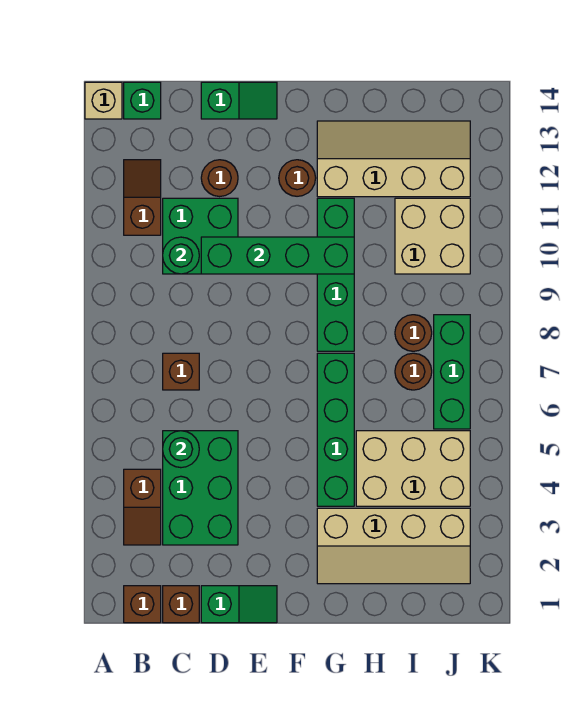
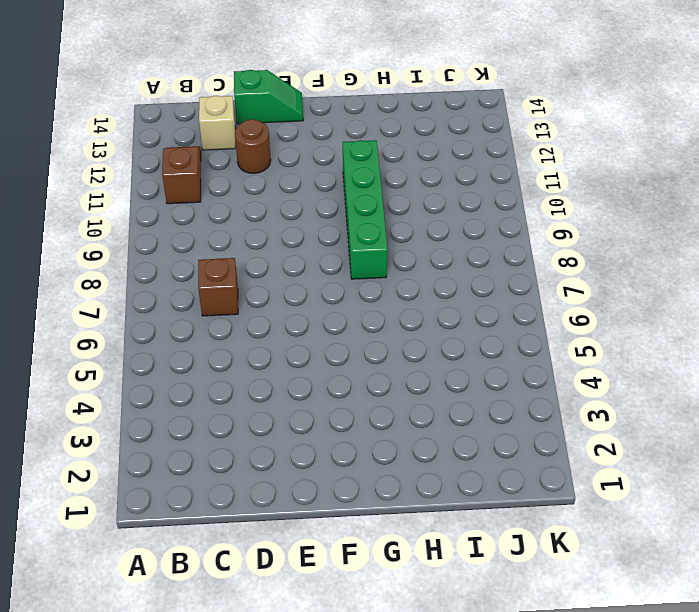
tan 1x1 brick [199,96,236,150] -> tan 1x1 brick moved to [85,82,122,119]
none -> brown 1x1 brick [124,586,161,623]
none -> brown 1x2 slope [124,469,161,545]
none -> green 1x1 brick [124,82,161,119]

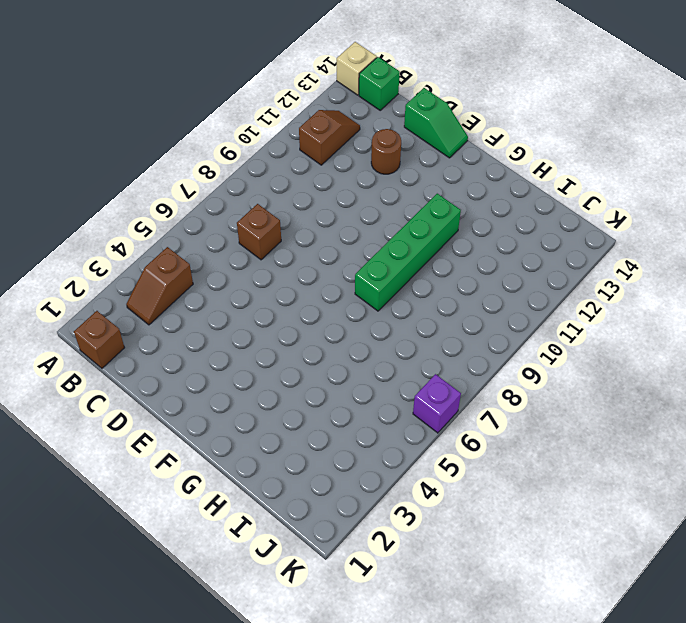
purple 1x1 brick [413,374,461,433] -> none
none -> brown 1x1 brick [163,586,199,623]
none -> green 2x3 brick [163,431,238,545]
none -> green 2x2 brick [163,198,238,274]

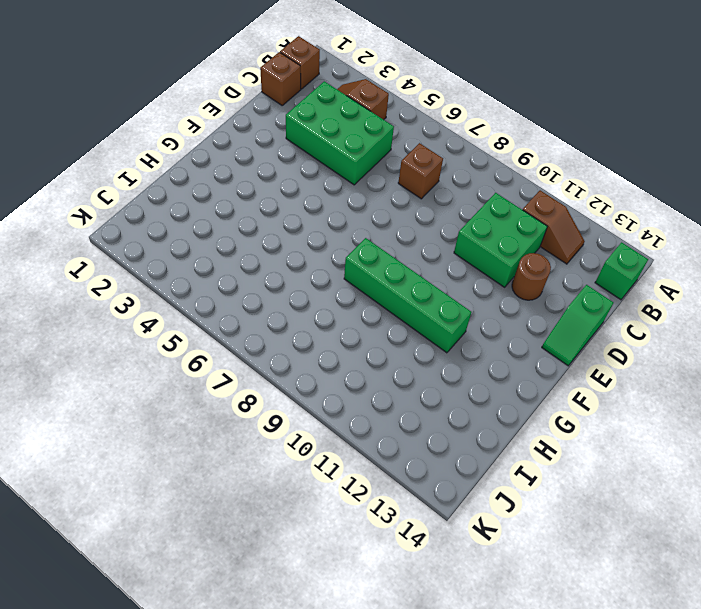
none -> tan 1x1 brick [85,82,122,119]
none -> green 1x2 slope [201,586,277,623]
none -> brown 1x1 round brick [279,160,316,196]

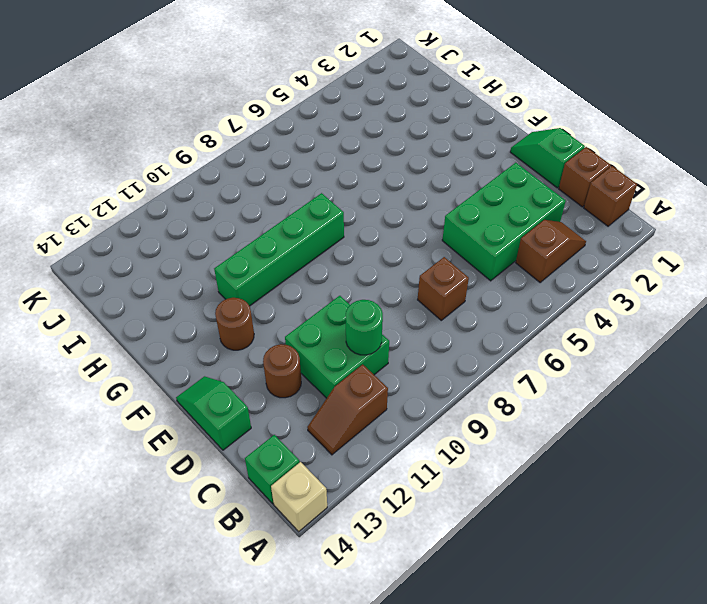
none -> tan 2x4 slope [317,508,470,584]
none -> green 1x4 brick [317,353,354,506]
none -> tan 2x4 slope [317,121,470,197]

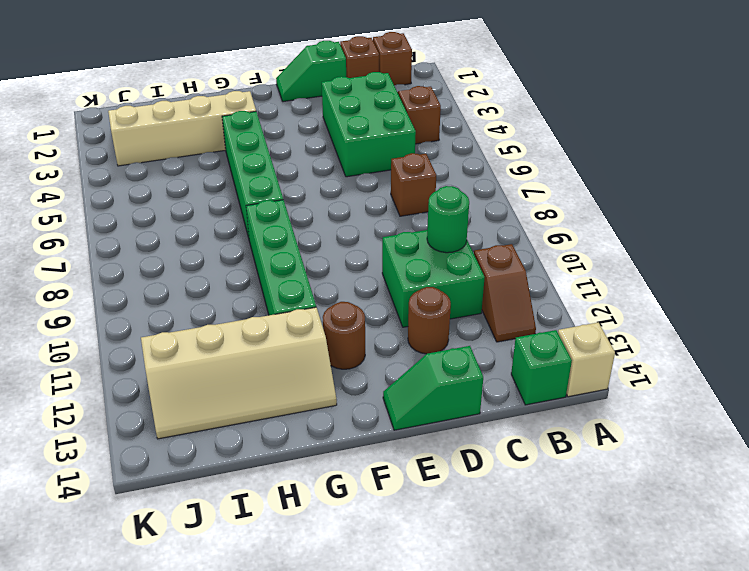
none -> tan 2x3 brick [356,431,470,506]
none -> brown 1x1 round brick [395,353,432,390]
none -> brown 1x1 round brick [395,315,432,351]

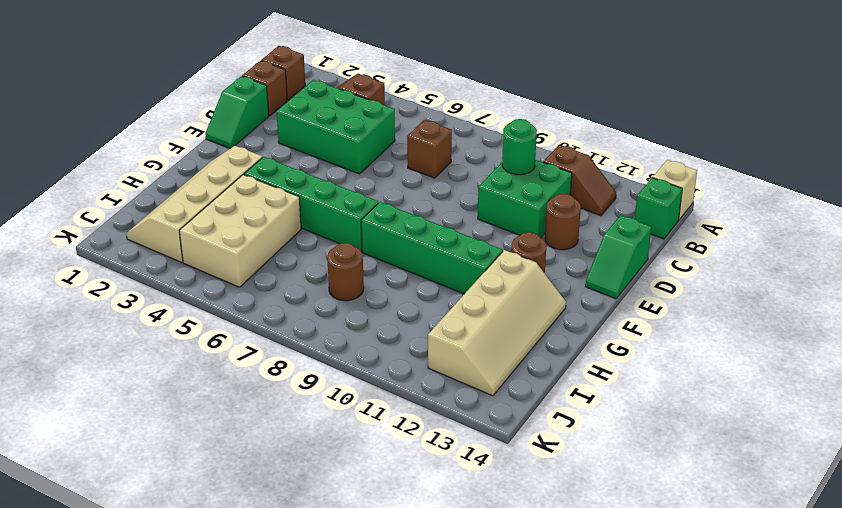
none -> brown 1x1 round brick [395,353,432,390]
none -> tan 2x2 brick [395,198,470,274]
none -> green 1x3 brick [434,315,470,429]

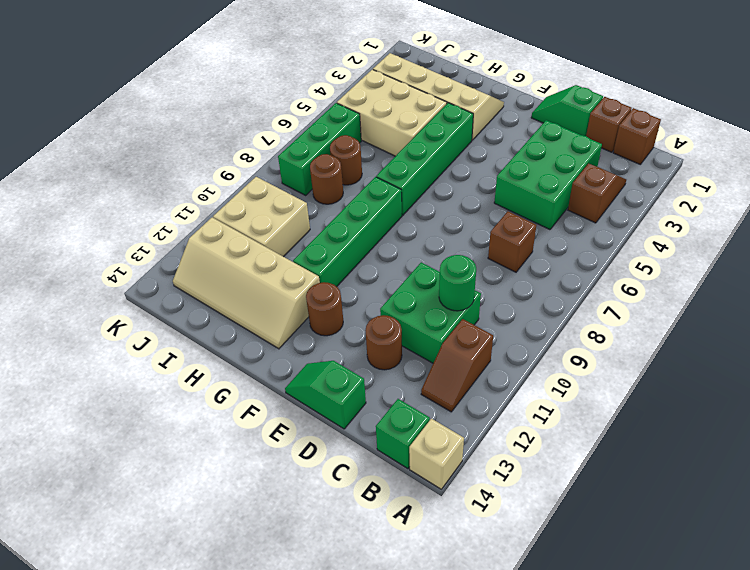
none -> green 1x1 round brick [163,431,199,468]
none -> green 1x4 brick [201,237,354,274]

